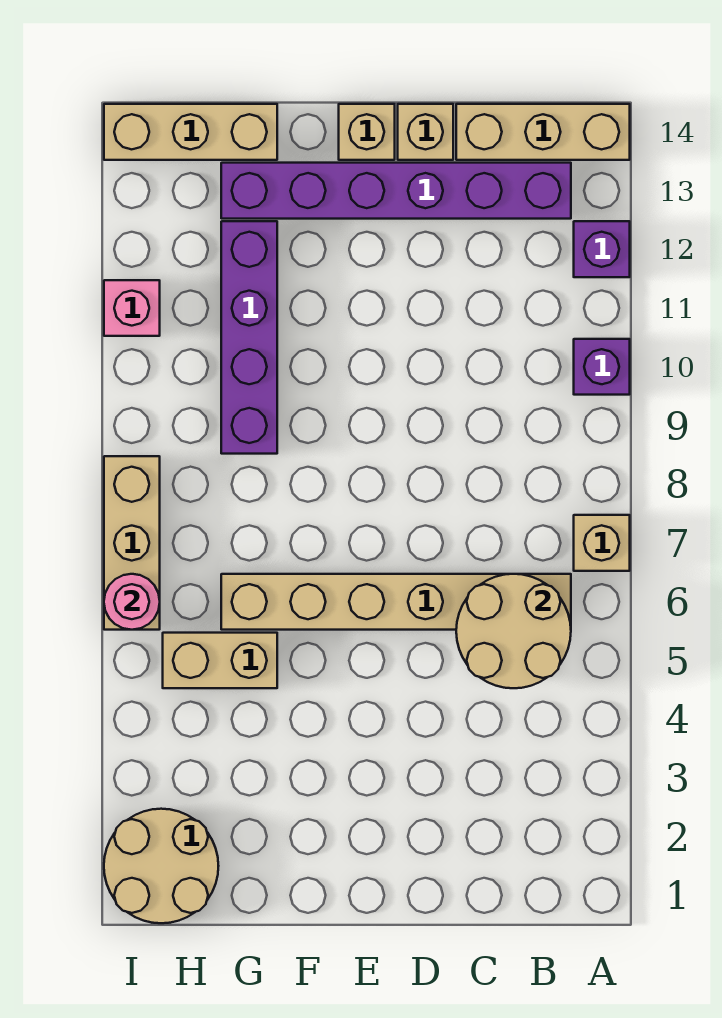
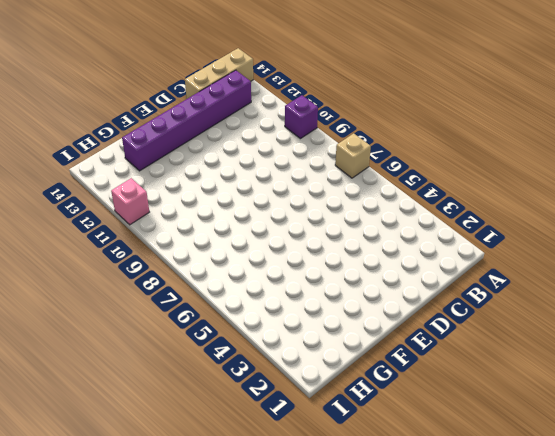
none -> purple 1x1 brick [574,221,630,277]
none -> tan 1x6 brick [221,574,571,630]
none -> tan 1x1 brick [398,104,453,160]

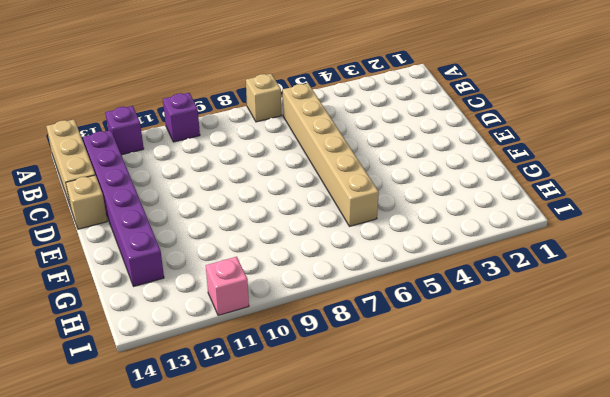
none -> tan 1x1 brick [339,104,395,160]
none -> tan 1x2 brick [163,633,277,688]
none -> purple 1x4 brick [221,221,277,454]

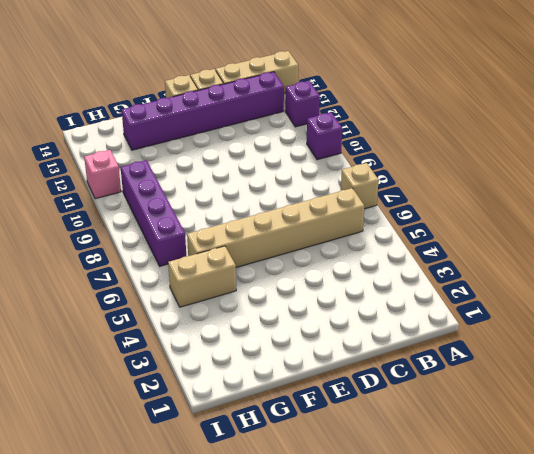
purple 1x4 brick [121,160,186,266] -> purple 1x4 brick moved to [221,221,277,454]
none -> tan 1x3 brick [104,104,277,160]
none -> tan 2x2 round brick [104,809,218,923]
none -> tan 1x3 brick [104,456,160,630]

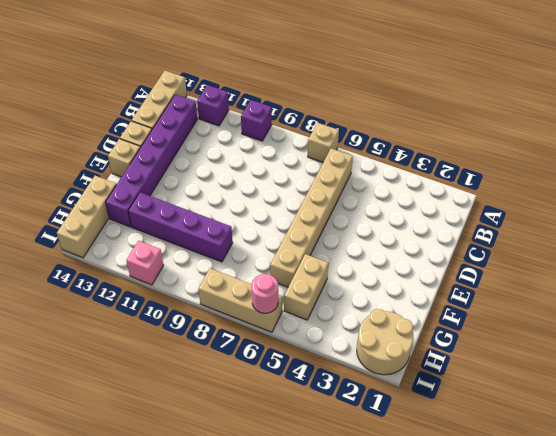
none -> tan 2x2 round brick [456,574,571,688]

